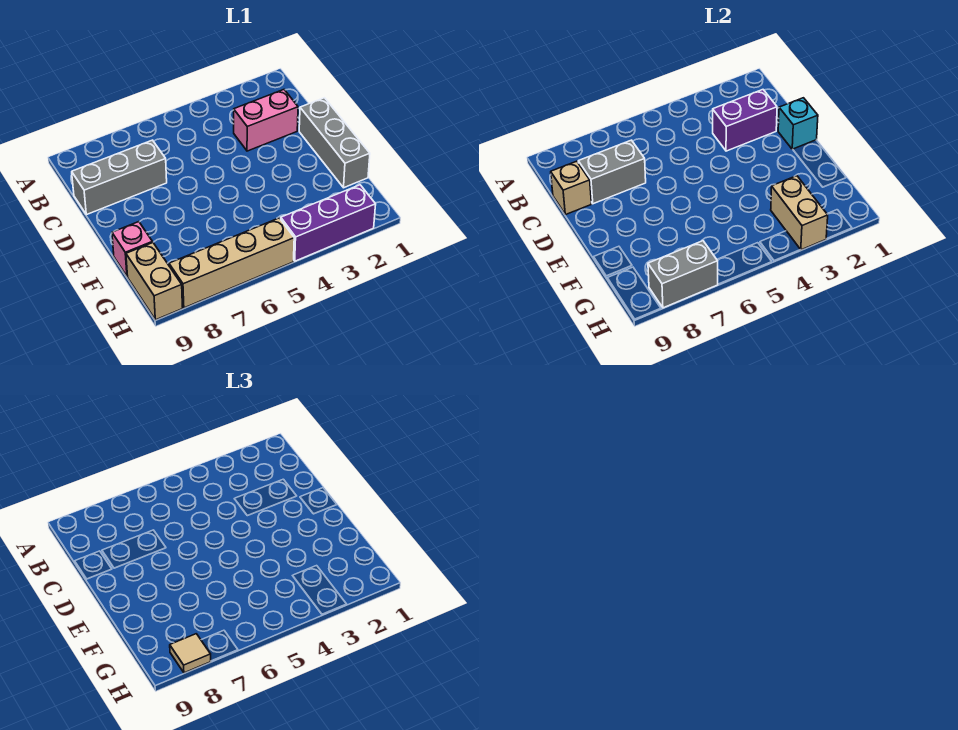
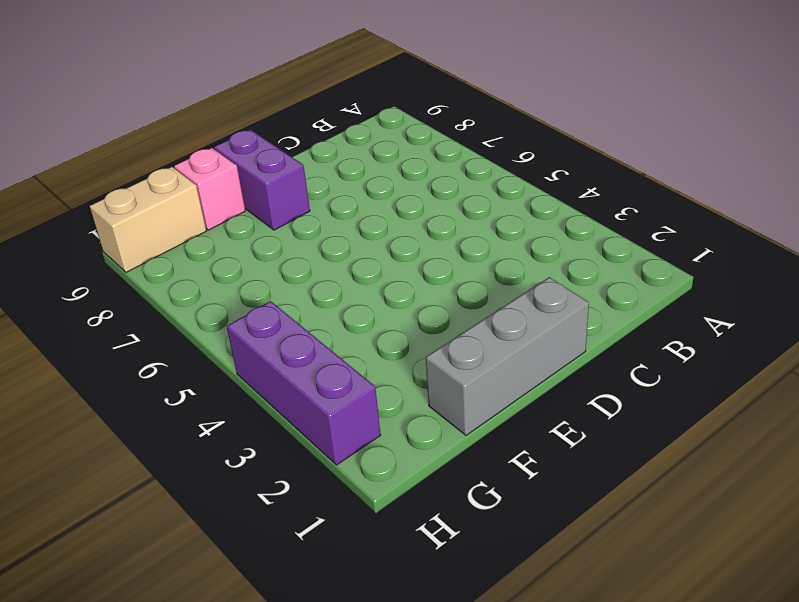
purple 1x2 brick [214,130,310,230] -> purple 1x2 brick moved to [713,90,777,151]
none -> pink 1x2 brick [234,90,298,151]
none -> grey 1x3 brick [72,140,167,215]
none -> tan 1x4 brick [169,218,294,308]

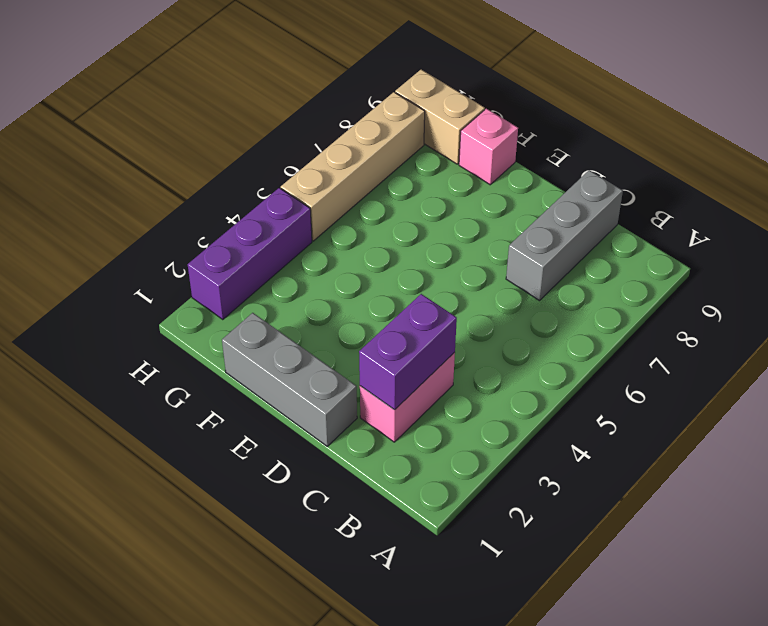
none -> grey 1x2 brick [578,140,646,204]
none -> tan 1x1 brick [551,161,591,215]
none -> cyan 1x1 brick [778,98,818,149]

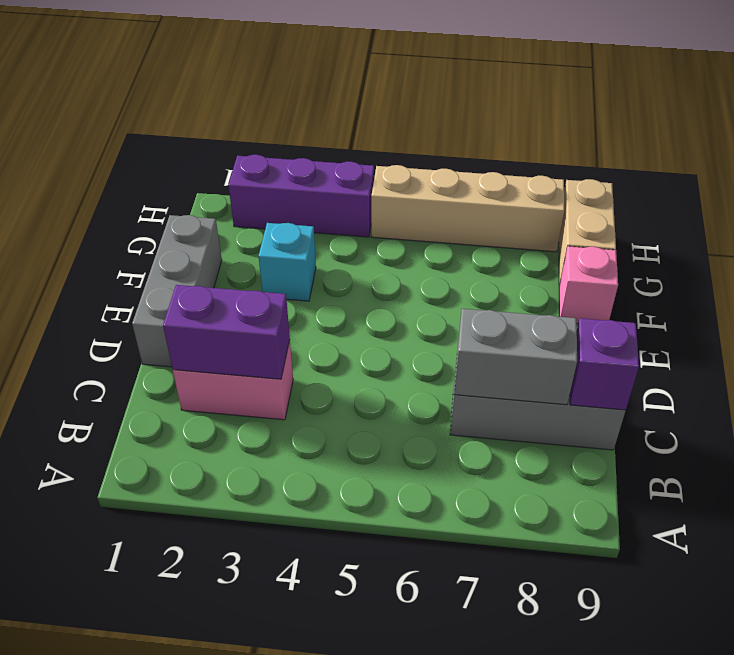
purple 1x1 brick [570,318,639,410] -> tan 1x1 brick [551,161,591,215]
cyan 1x1 brick [259,223,316,301] -> cyan 1x1 brick moved to [778,98,818,149]
none -> tan 1x2 brick [771,176,828,250]
none -> grey 1x2 brick [648,241,718,308]
none -> tan 1x1 tile [170,634,211,673]

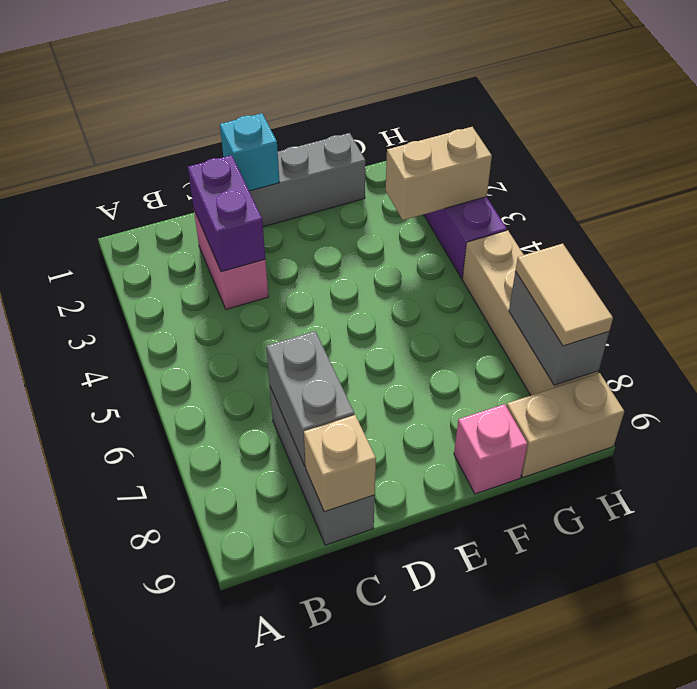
tan 1x2 tile [515,244,613,346] -> tan 1x1 tile [170,634,211,673]

